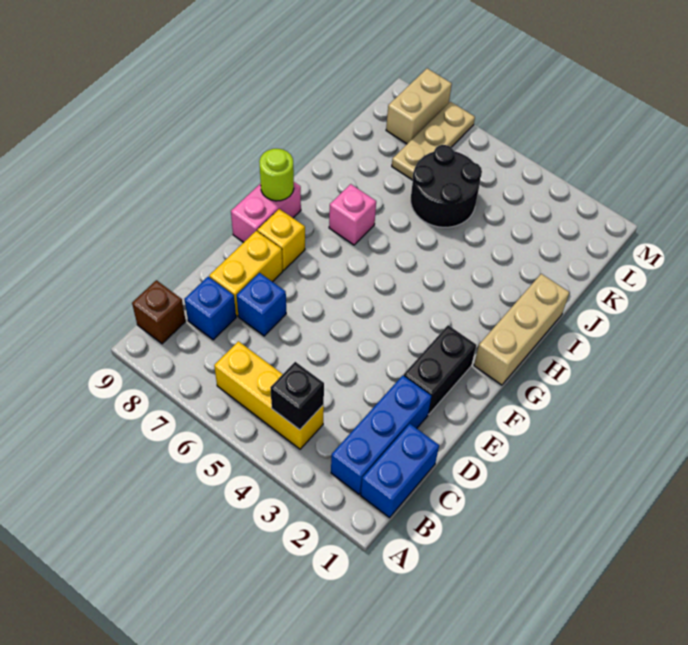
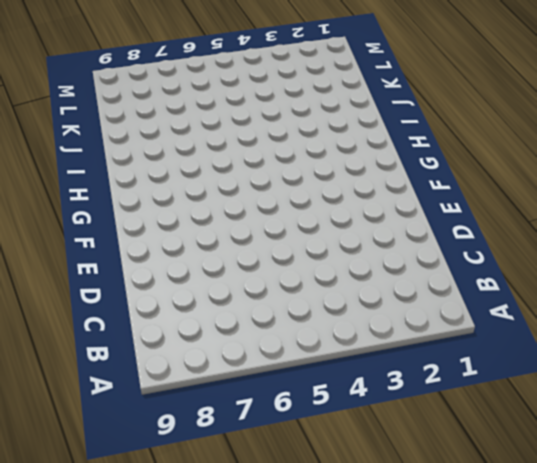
none -> blue 1x2 brick [361,424,439,518]
none -> blue 1x3 brick [331,376,432,494]
none -> yellow 1x3 brick [214,341,324,449]

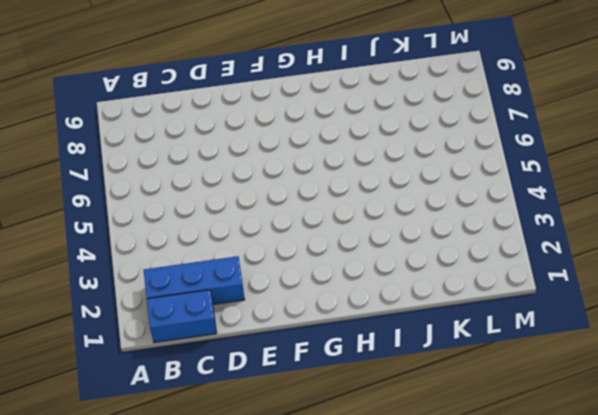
none -> yellow 1x3 brick [214,341,324,449]
none -> brown 1x1 brick [132,280,186,344]
none -> blue 1x1 brick [184,277,236,340]

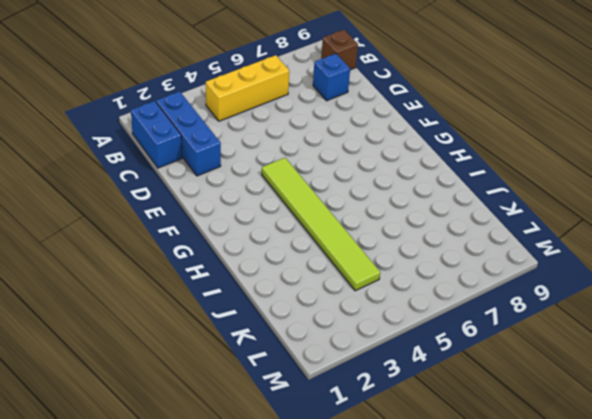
lime 1x6 tile [262,158,380,291] -> none
none -> blue 1x1 brick [237,273,286,336]
none -> yellow 1x2 brick [209,231,283,316]
none -> black 1x2 brick [404,325,476,415]

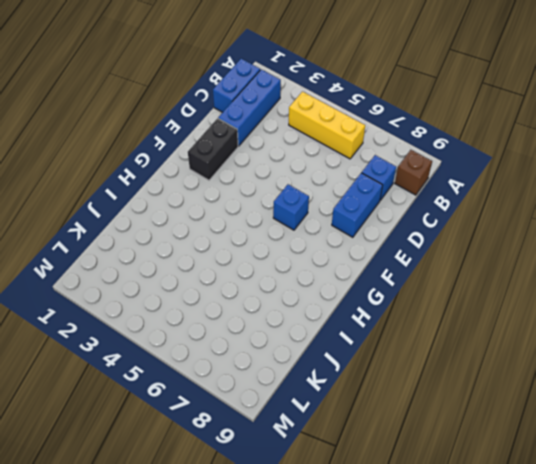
blue 1x2 brick [332,173,383,237] -> yellow 1x2 brick [209,231,283,316]
blue 1x1 brick [273,184,309,230] -> blue 1x1 brick moved to [237,273,286,336]
none -> yellow 1x1 brick [257,209,305,270]
none -> pink 1x2 brick [231,182,301,242]
none -> tan 1x3 brick [474,274,570,385]

